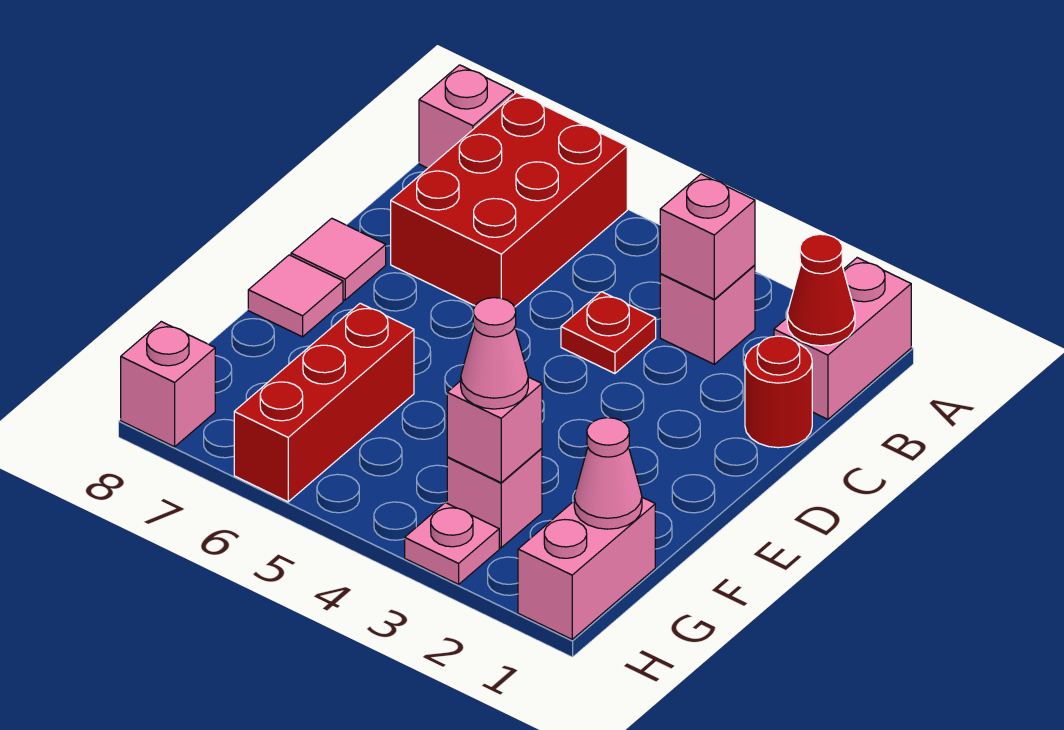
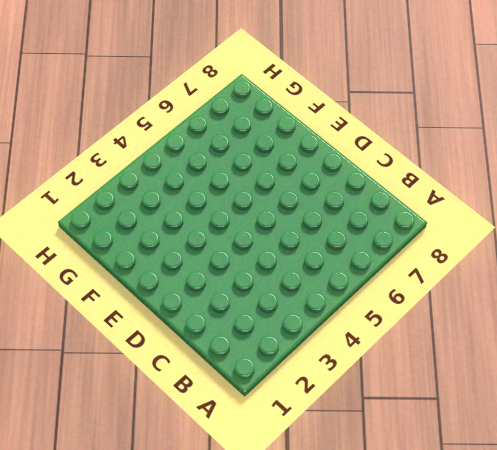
none -> pink 1x2 brick [774,258,911,419]
none -> red 2x3 brick [391,92,627,307]
none -> pink 1x1 brick [419,65,514,168]

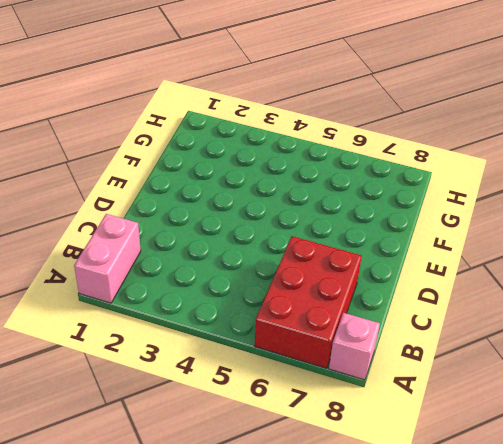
none -> pink 1x1 brick [660,265,755,364]
none -> red 1x1 round brick [745,336,812,448]
none -> red 1x1 plate [561,292,656,374]

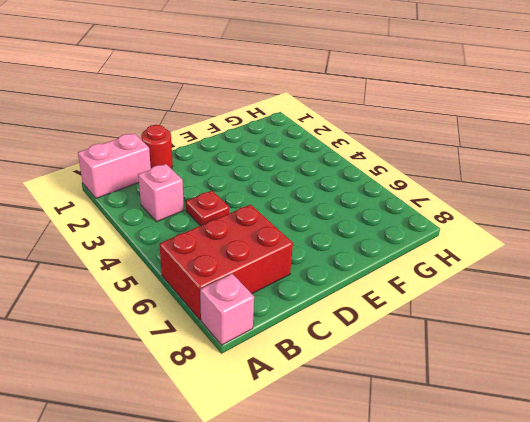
none -> pink 1x1 tile [291,218,386,300]
none -> pink 1x1 tile [248,255,343,337]
none -> red 1x3 brick [234,303,414,502]

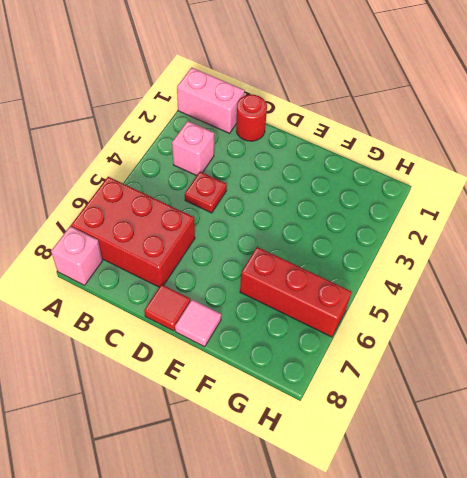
red 1x1 tile [144,284,191,331] -> pink 1x1 tile [291,218,386,300]
none -> pink 1x2 brick [518,497,655,639]
none -> pink 1x1 brick [447,448,542,548]
none -> pink 1x1 plate [405,503,499,584]

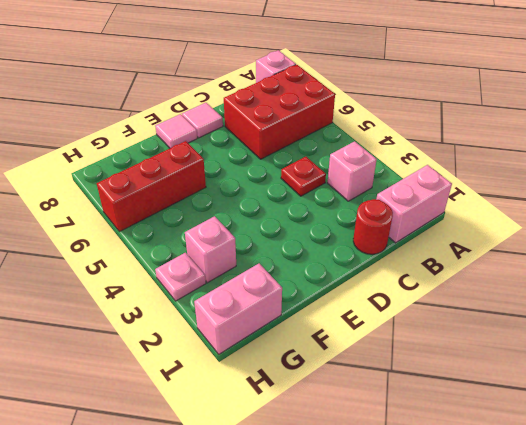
none -> pink 1x1 brick [121,322,215,447]
none -> red 1x1 cone [787,234,855,346]
none -> pink 1x1 brick [660,174,755,299]

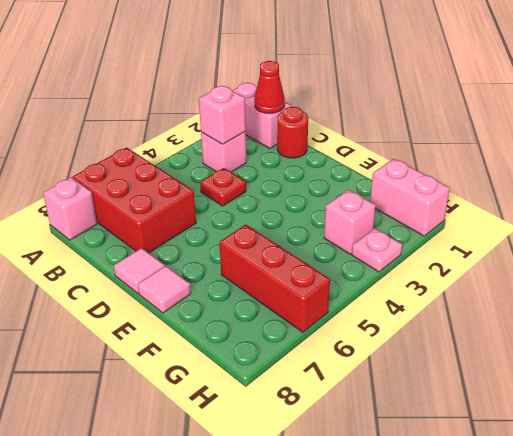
none -> pink 1x1 brick [121,322,215,447]
none -> pink 1x1 cone [574,418,642,529]
none -> pink 1x1 brick [447,377,542,483]

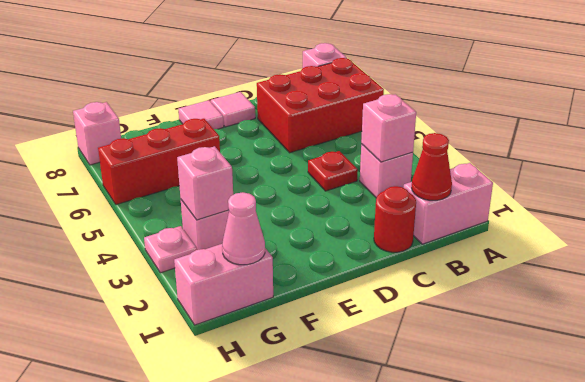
none -> pink 1x1 cone [461,298,528,409]

